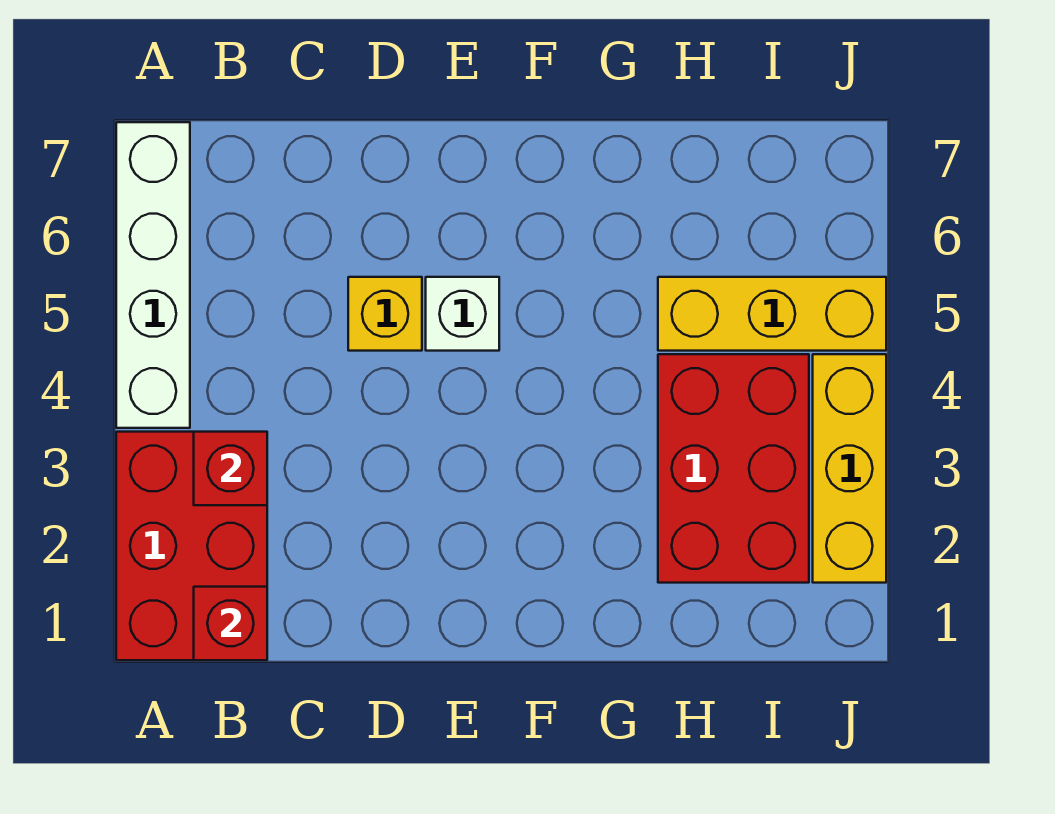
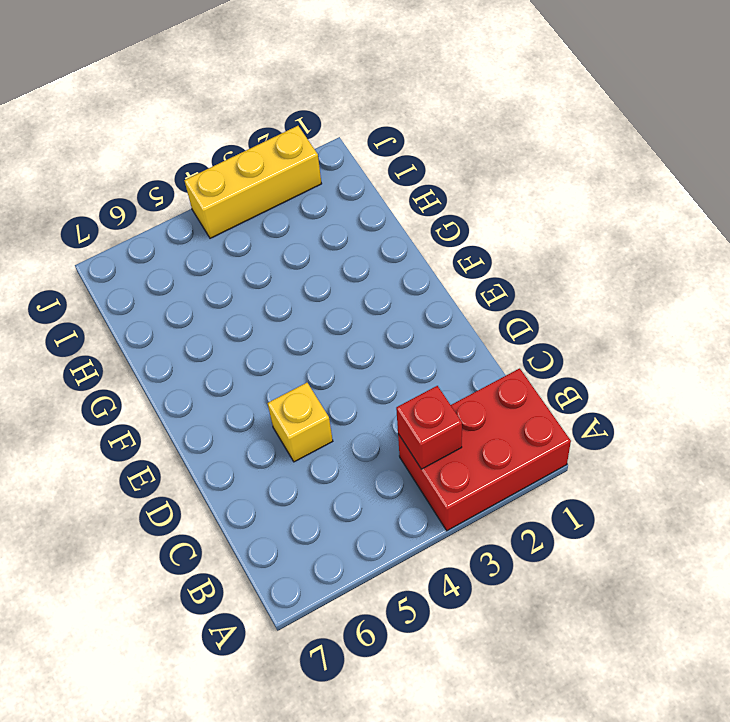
none -> white 1x4 brick [116,122,190,428]
none -> white 1x1 brick [426,277,499,351]

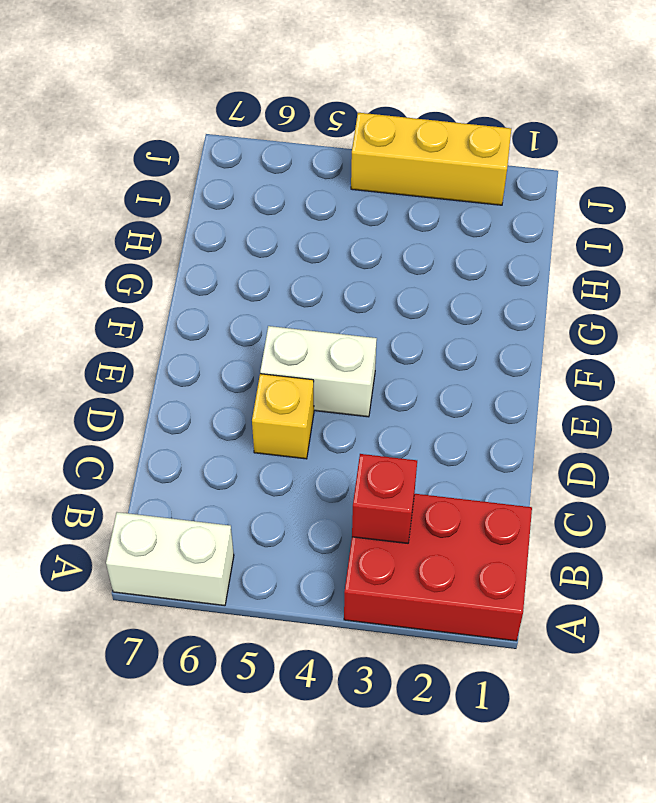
white 1x2 brick [106,512,234,606] -> white 1x4 brick [116,122,190,428]
white 1x2 brick [260,326,377,417] -> white 1x1 brick [426,277,499,351]
none -> red 2x3 brick [658,354,809,583]
none -> yellow 1x3 brick [658,277,886,351]

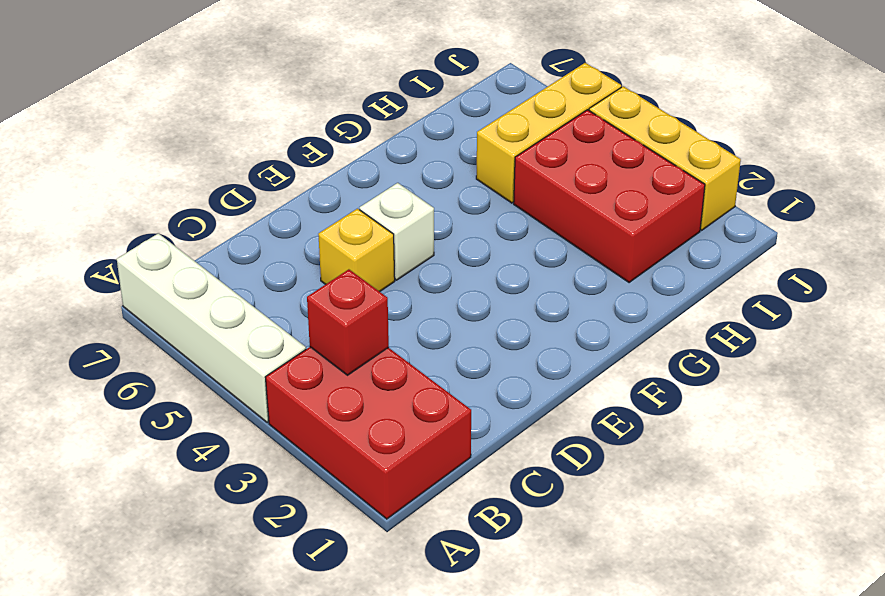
none -> red 1x1 brick [194,587,267,660]

